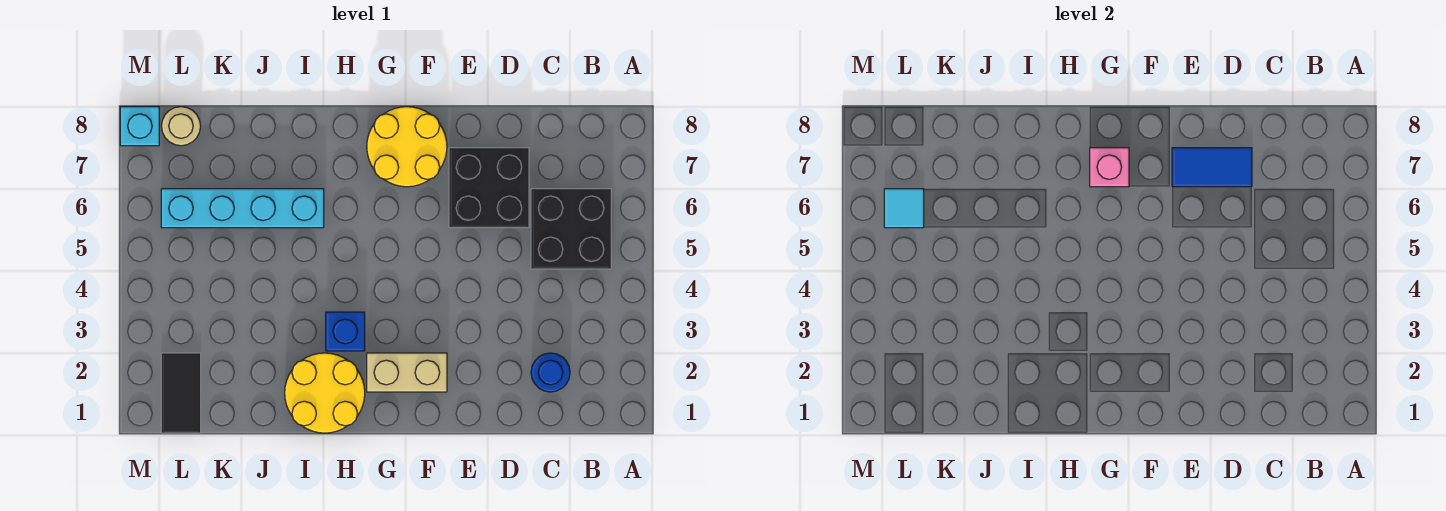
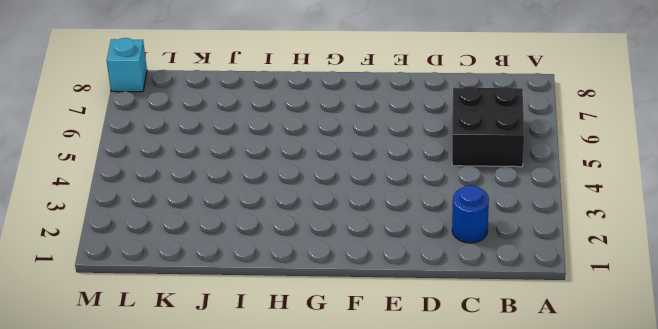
none -> black 2x2 brick [449,148,529,228]
none -> tan 1x2 brick [367,353,447,392]
none -> yellow 2x2 round brick [367,107,447,187]

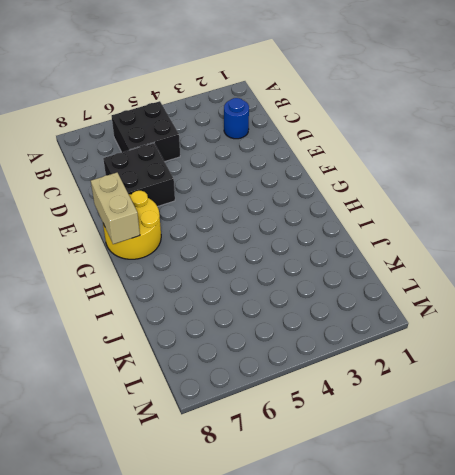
tan 1x2 brick [91,173,140,244] -> tan 1x2 brick moved to [367,353,447,392]
none -> yellow 2x2 round brick [285,353,365,433]
none -> blue 1x1 brick [326,312,365,351]
none -> cyan 1x4 brick [161,189,324,228]

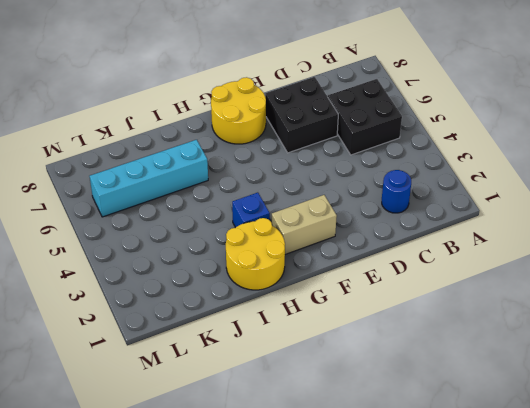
none -> black 1x2 tile [161,353,201,433]
none -> tan 1x1 round brick [162,107,201,146]
none -> cyan 1x1 brick [120,107,159,146]

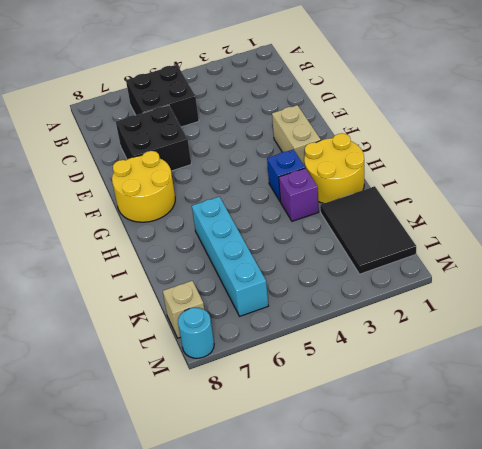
purple 1x1 brick [279,168,319,221] -> none
black 2x3 tile [320,186,416,274] -> black 1x2 tile [161,353,201,433]
tan 1x1 brick [163,281,204,338] -> tan 1x1 round brick [162,107,201,146]
cyan 1x1 round brick [178,308,214,358] -> cyan 1x1 brick [120,107,159,146]
none -> blue 1x1 round brick [531,353,570,392]
none -> blue 1x2 tile [1172,148,1252,187]
none -> pink 1x1 brick [1090,148,1129,187]

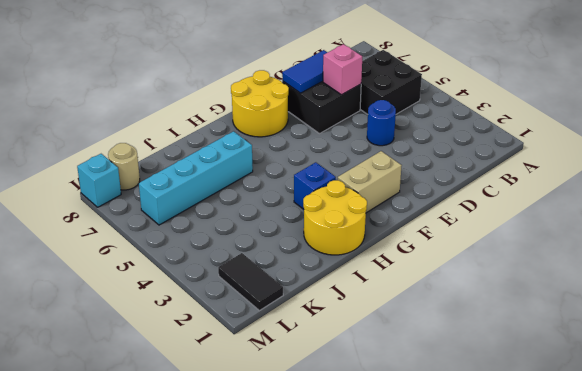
blue 1x1 round brick [367,100,396,146] -> blue 1x1 round brick moved to [531,353,570,392]
pink 1x1 brick [323,44,362,95] -> pink 1x1 brick moved to [1090,148,1129,187]
none -> cyan 1x1 tile [884,189,924,228]

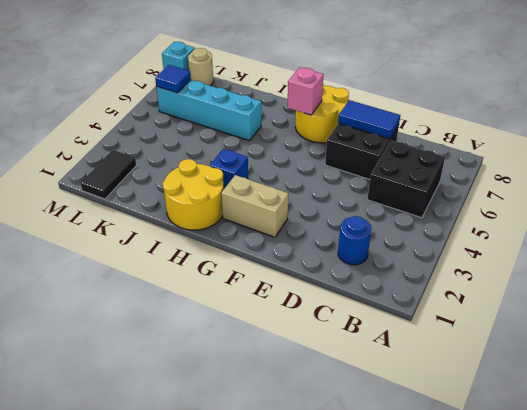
blue 1x1 tile [155,65,191,93] -> cyan 1x1 tile [884,189,924,228]

